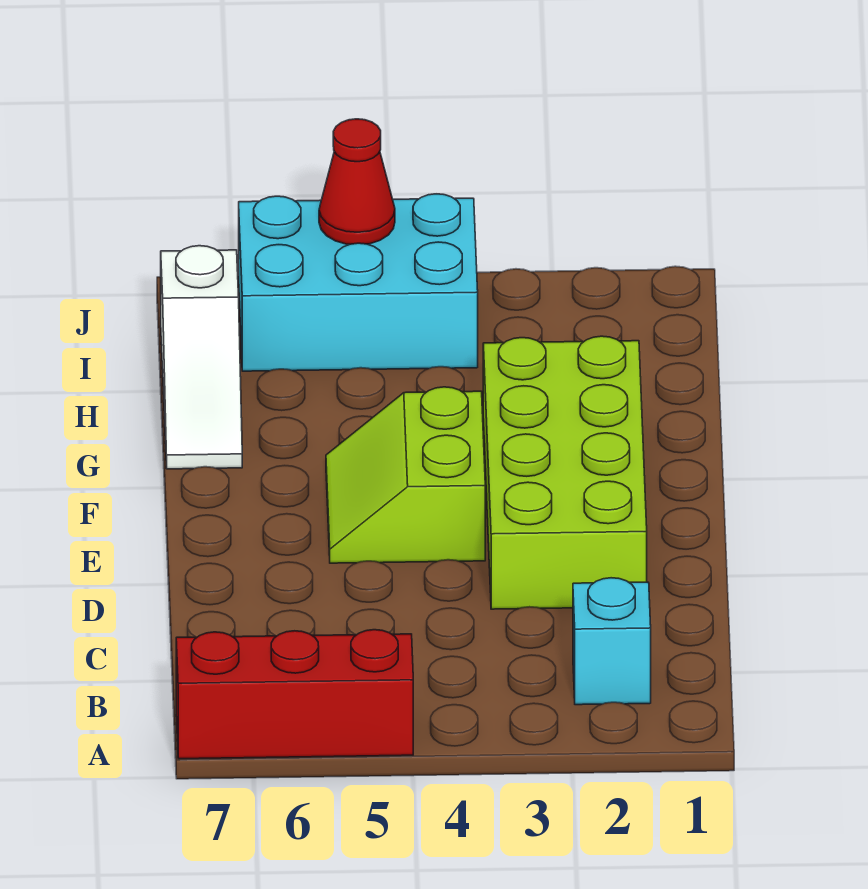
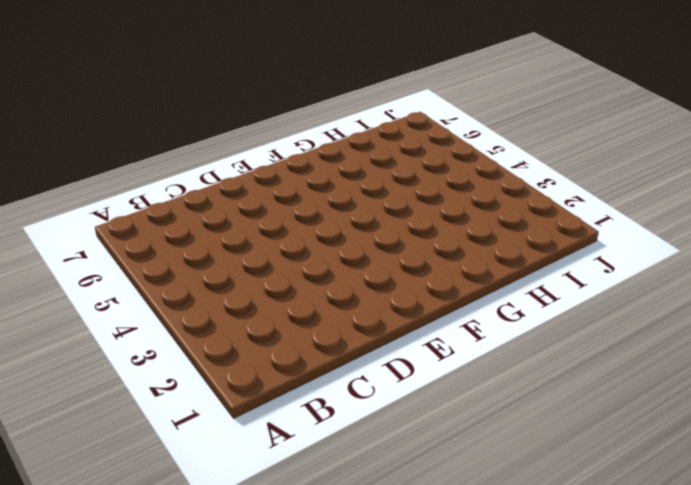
none -> red 1x3 brick [176,630,413,759]
none -> cyan 1x1 brick [573,578,651,705]

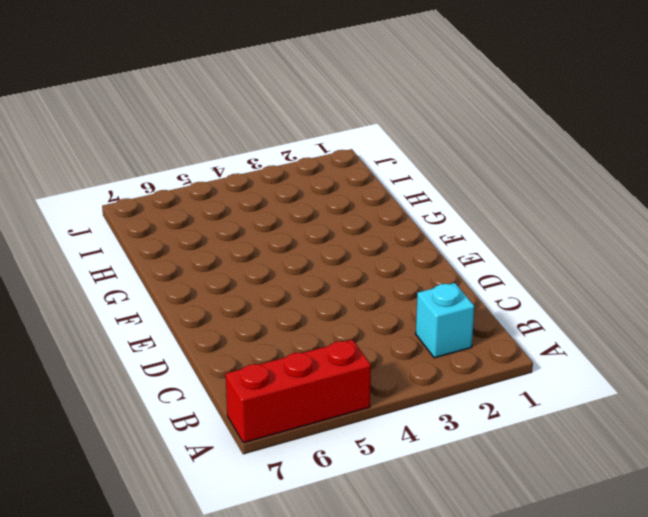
none -> lime 2x4 brick [483,336,647,609]
none -> lime 2x2 slope [326,387,485,563]

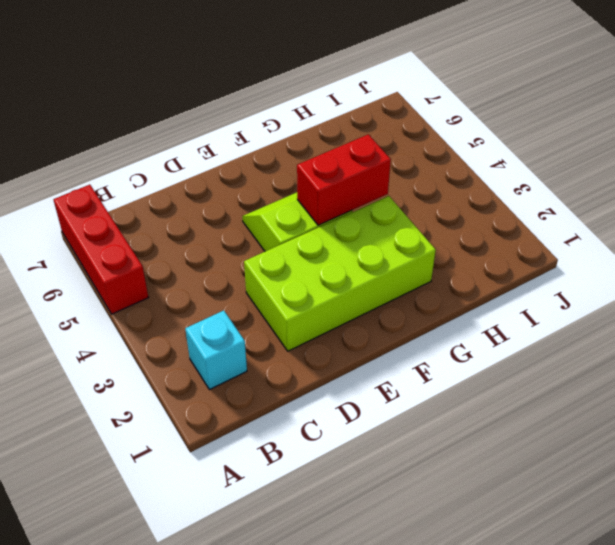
red 1x2 brick [297,134,391,225] -> none
none -> white 1x3 slope [161,246,242,469]
none -> cyan 2x3 brick [239,194,478,371]

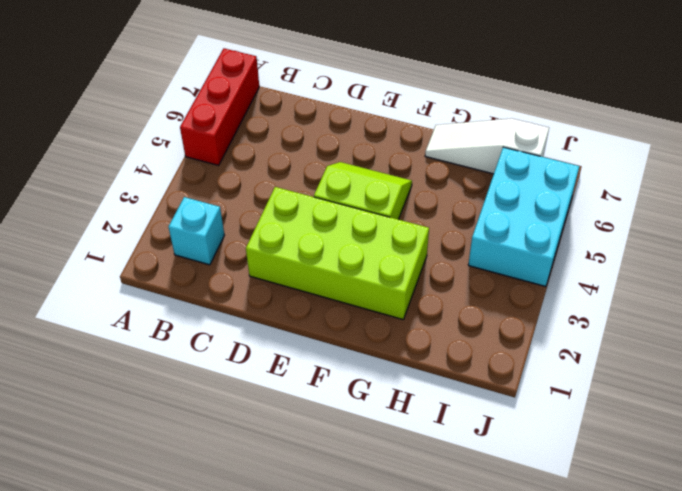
none -> red 1x1 cone [319,119,395,244]

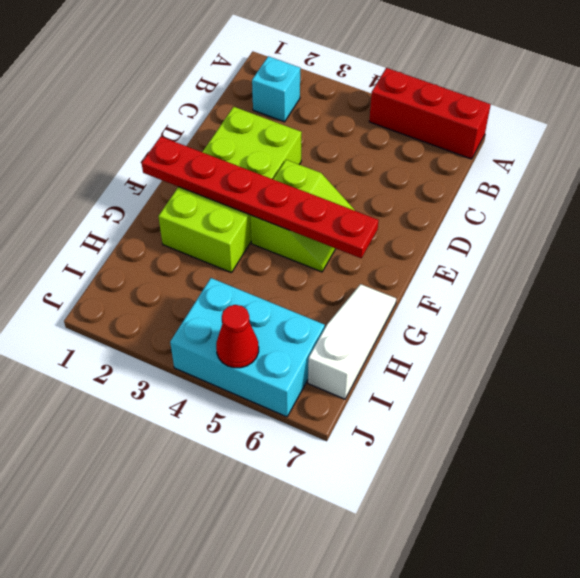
red 1x6 plate [142,137,379,258] -> none

